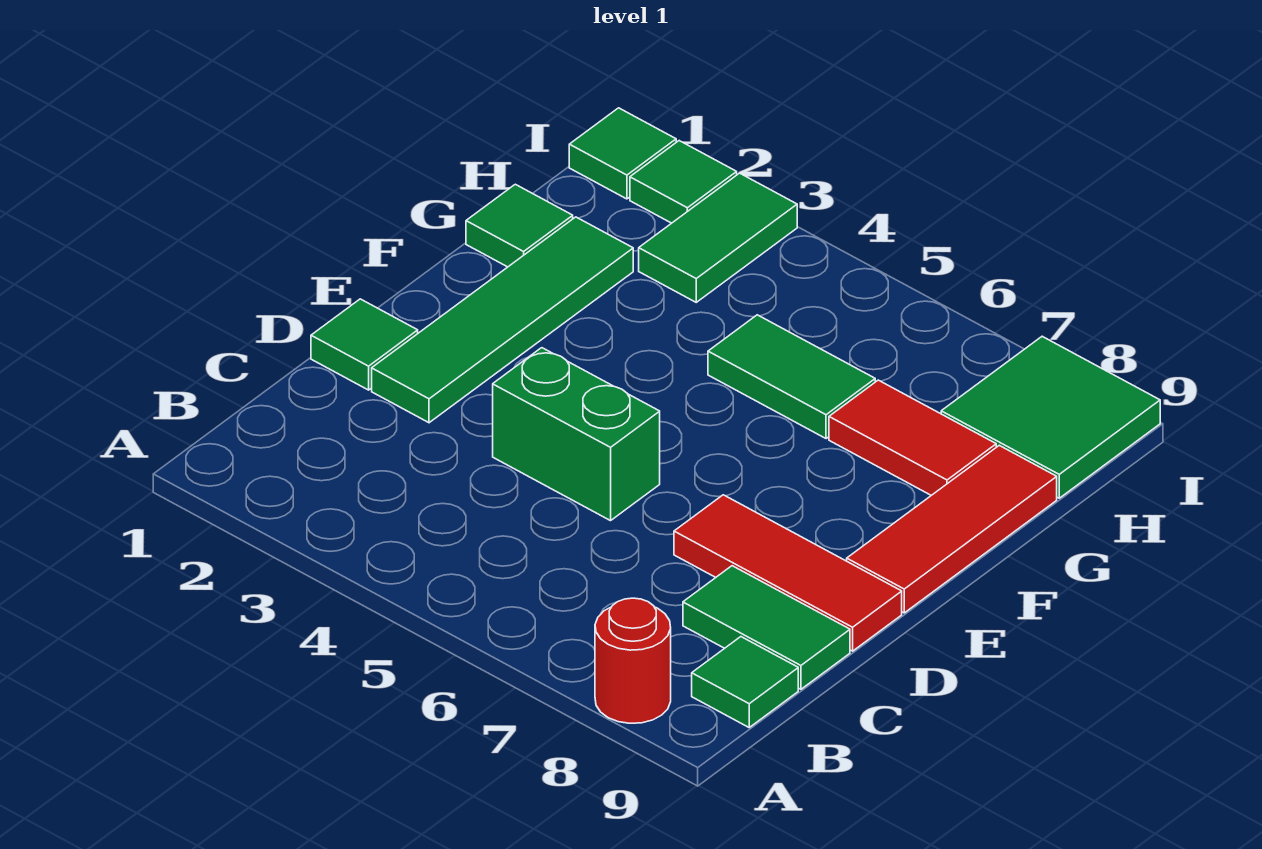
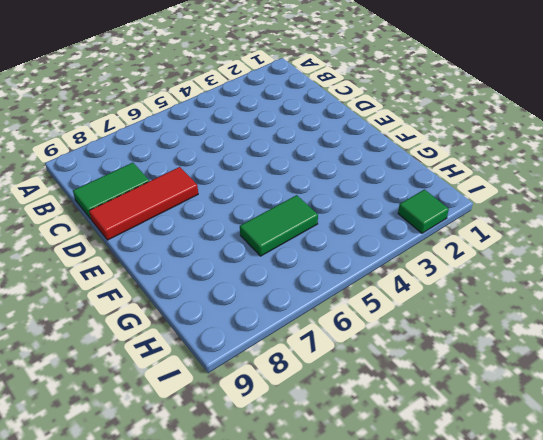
none -> red 1x1 round brick [595,598,671,723]
none -> green 1x1 tile [692,637,798,727]
none -> green 1x1 tile [311,299,418,390]

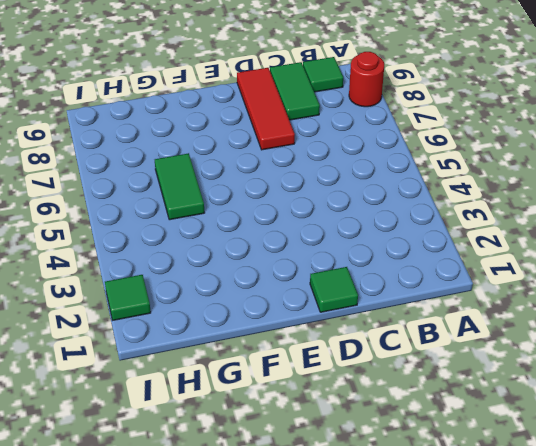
none -> green 1x4 tile [372,217,633,423]
none -> green 1x2 brick [493,348,660,521]
none -> red 1x3 tile [847,445,1057,613]

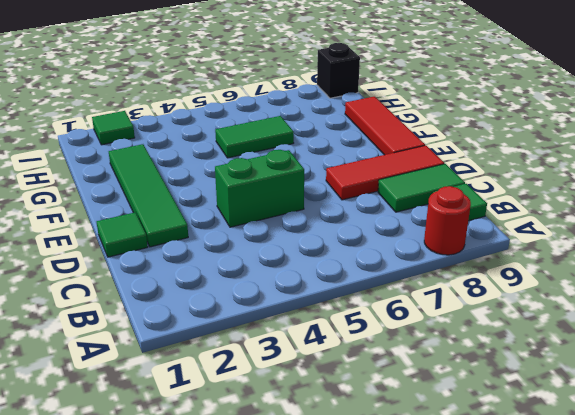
black 1x1 brick [317,43,360,98] -> green 2x2 tile [941,336,1160,498]
none -> green 1x1 tile [466,184,573,267]
none -> red 1x2 tile [829,380,996,495]
none -> green 1x2 tile [639,173,797,302]

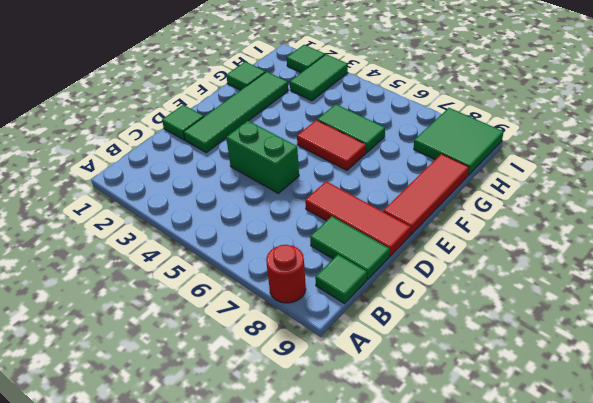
red 1x2 tile [297,120,366,170] -> red 1x2 tile moved to [829,380,996,495]
none -> green 1x1 tile [569,108,676,199]

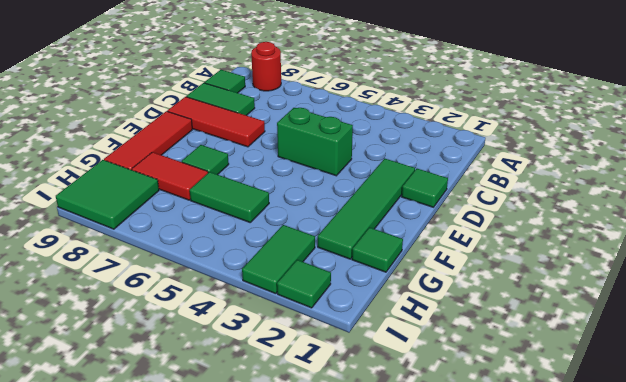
green 1x1 tile [182,145,229,175] -> green 1x1 tile moved to [569,108,676,199]

